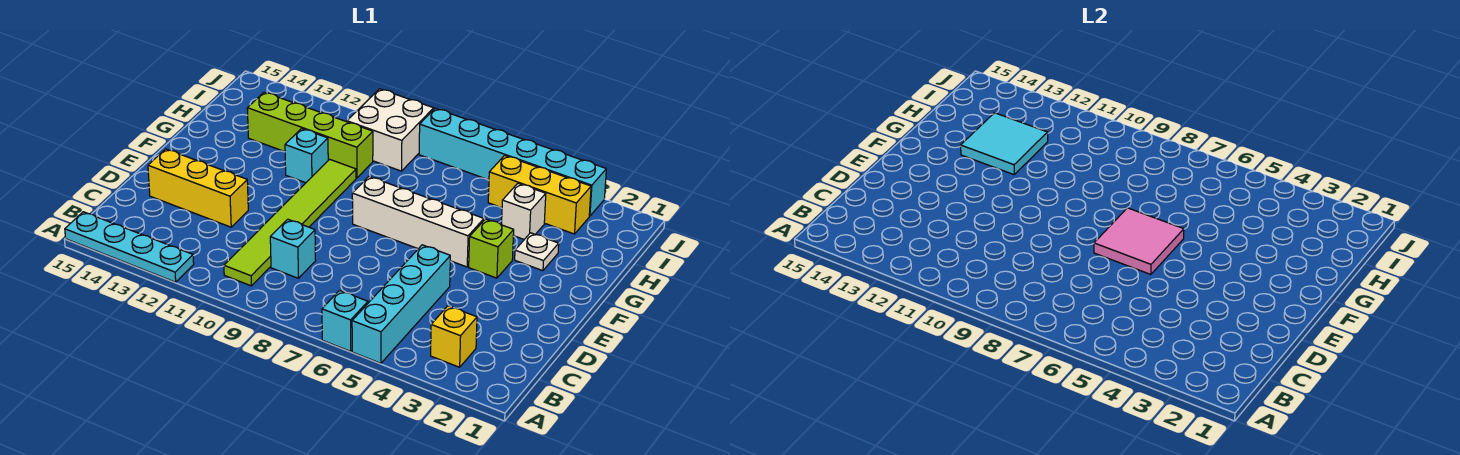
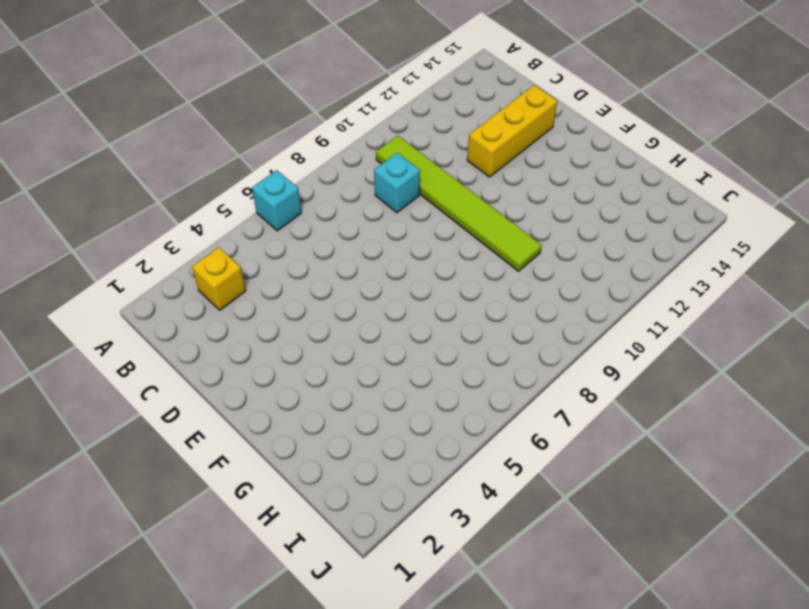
none -> cyan 1x4 brick [352,245,450,363]
none -> cyan 1x4 plate [65,212,194,282]
none -> lime 1x1 brick [469,219,514,278]

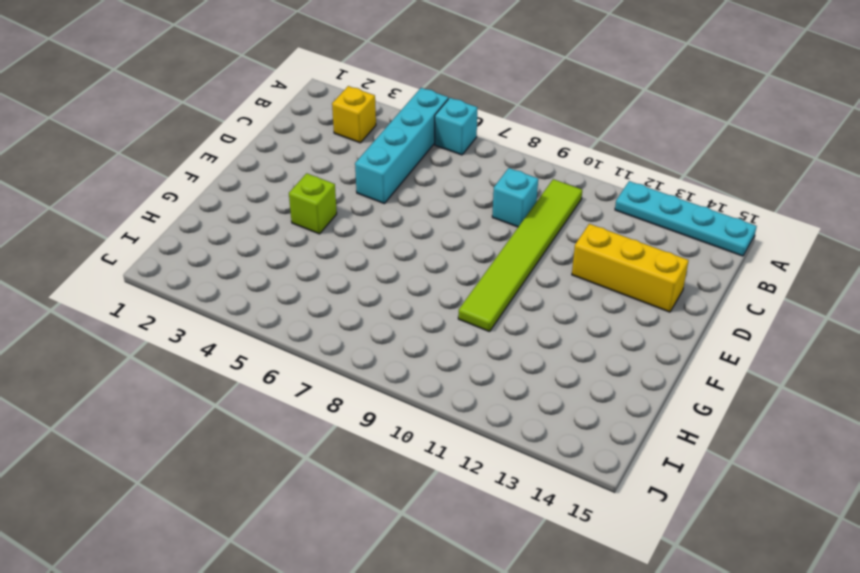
none -> white 1x4 brick [352,177,484,267]
none -> white 1x1 plate [515,233,559,271]
none -> cyan 1x1 brick [285,129,328,183]

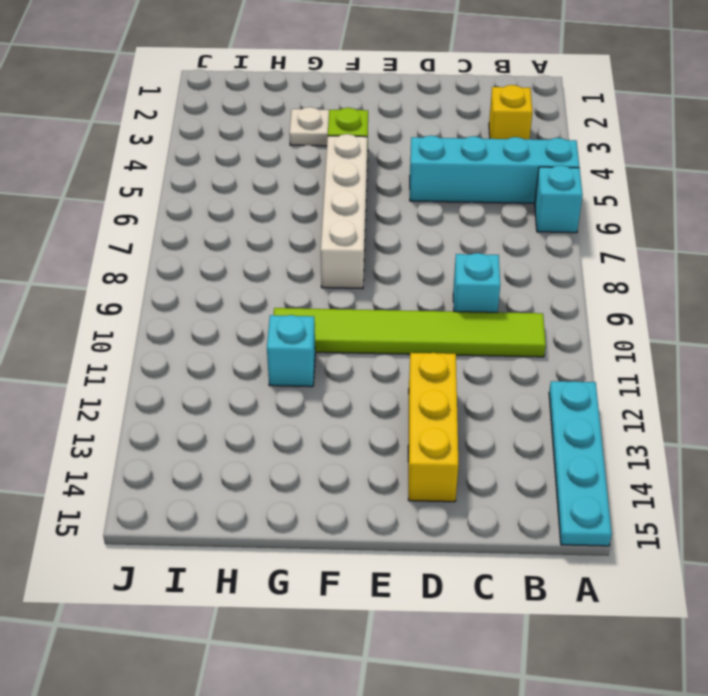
none -> white 1x1 brick [502,183,546,239]
none -> lime 1x4 brick [247,92,373,178]
none -> yellow 1x3 brick [488,155,591,234]

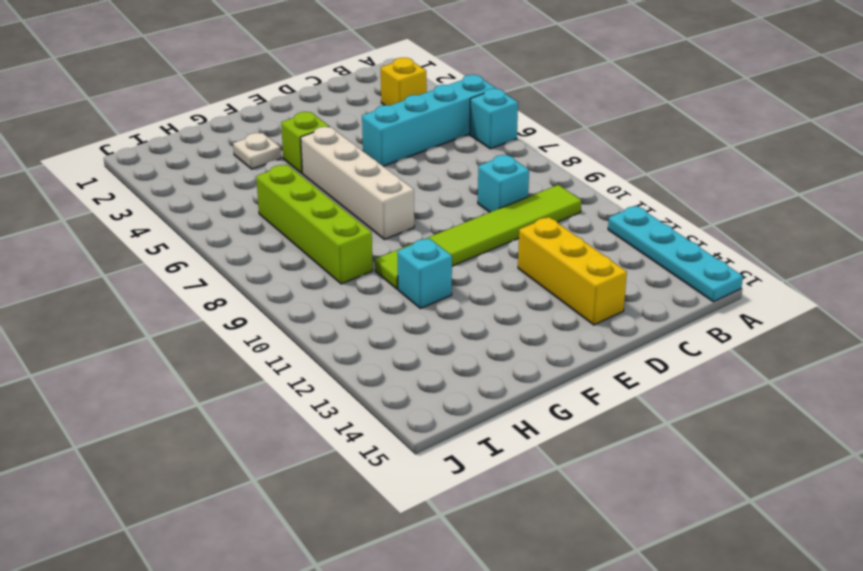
lime 1x4 brick [256,165,373,284] -> lime 1x4 brick moved to [247,92,373,178]
none -> white 1x1 brick [502,183,546,239]
none -> yellow 1x3 brick [488,155,591,234]
none -> white 2x2 brick [347,89,434,171]

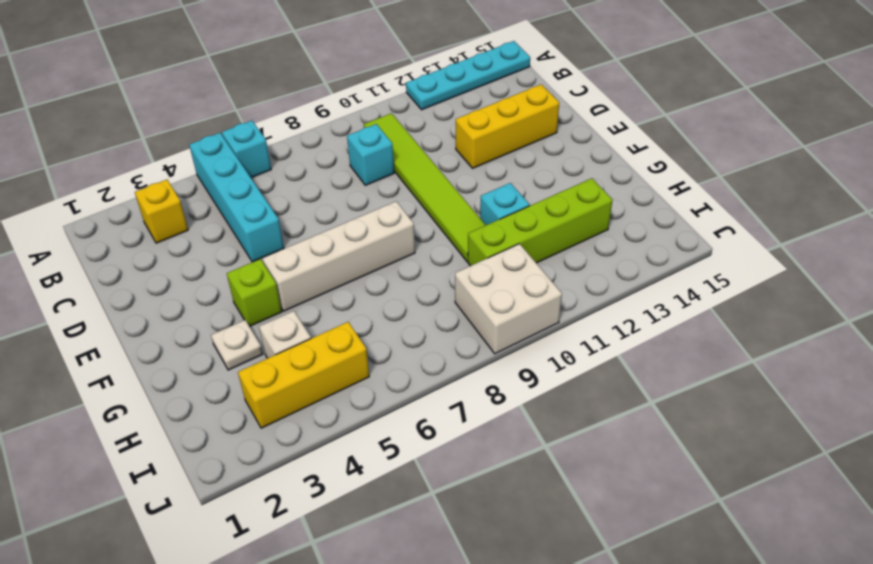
none -> cyan 1x6 brick [419,108,606,216]
none -> pink 2x2 tile [1094,208,1184,274]
none -> cyan 2x2 tile [961,113,1048,175]

